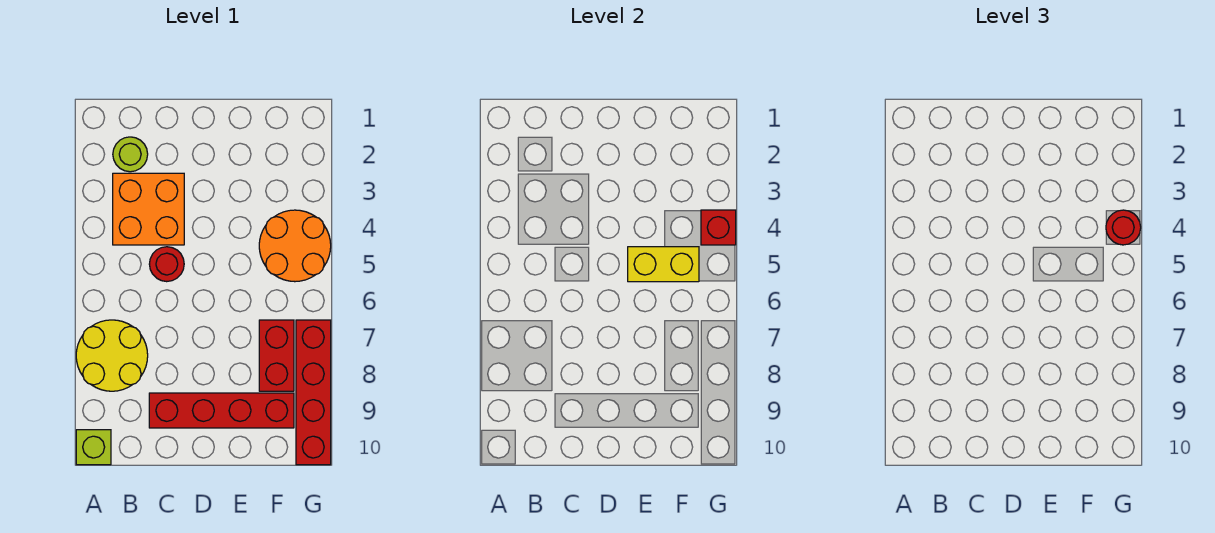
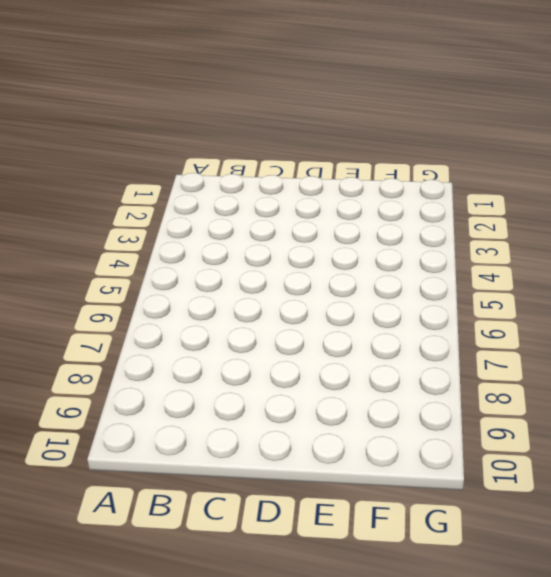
none -> yellow 2x2 round brick [76,320,148,391]
none -> lime 1x1 brick [76,430,111,465]
none -> lime 1x1 round brick [113,137,148,172]

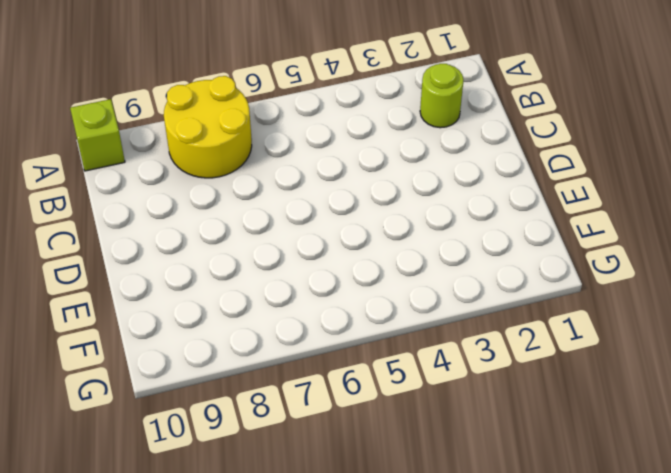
none -> orange 2x2 brick [113,173,184,245]
none -> red 1x1 round brick [149,247,184,282]
none -> red 1x4 brick [149,393,294,428]

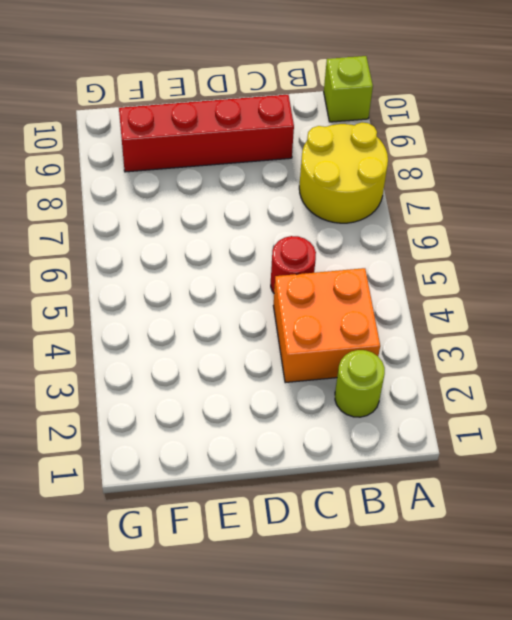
none -> orange 2x2 round brick [259,210,331,282]
none -> red 1x2 brick [259,320,294,391]
none -> red 1x4 brick [296,320,331,465]

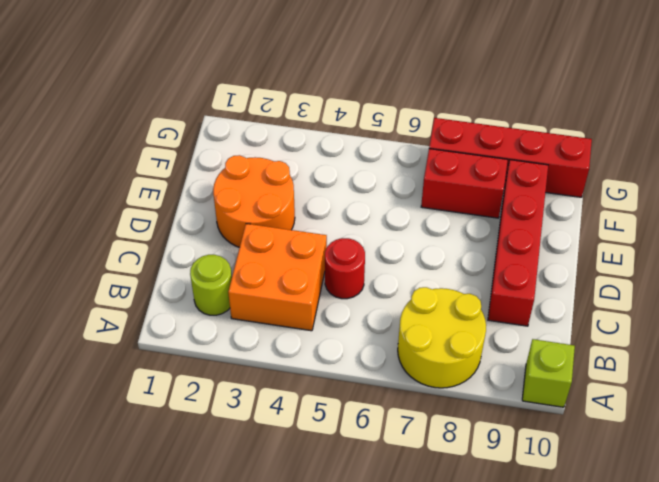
orange 2x2 round brick [213,155,295,247] -> orange 2x2 round brick moved to [259,210,331,282]
none -> yellow 1x2 brick [628,247,699,282]
none -> red 1x1 brick [701,210,736,245]
none -> red 1x1 round brick [1106,210,1141,245]

